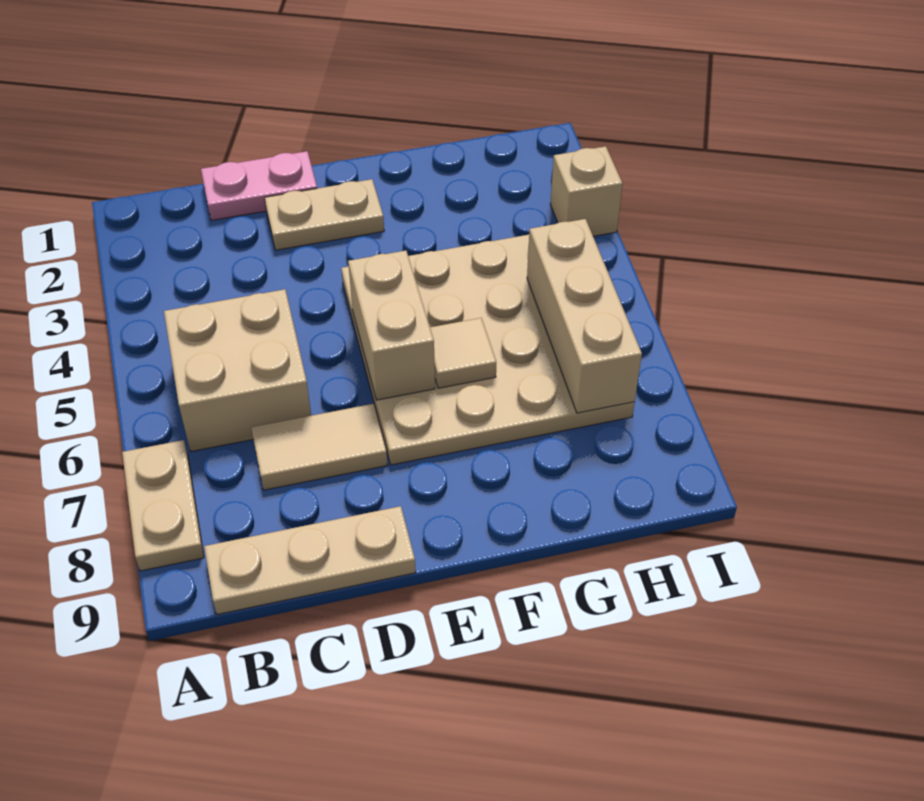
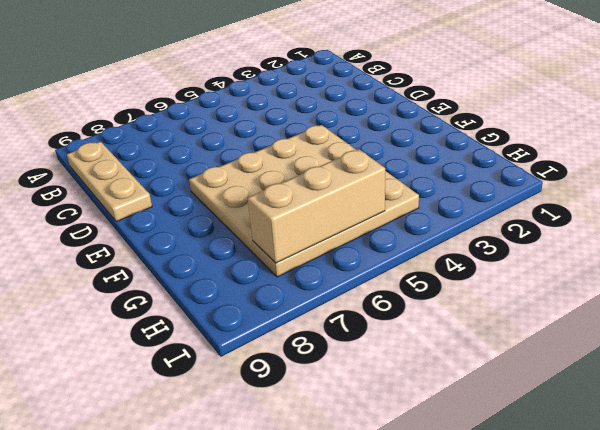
none -> tan 1x2 plate [122,440,204,571]
none -> tan 2x2 brick [164,289,311,451]

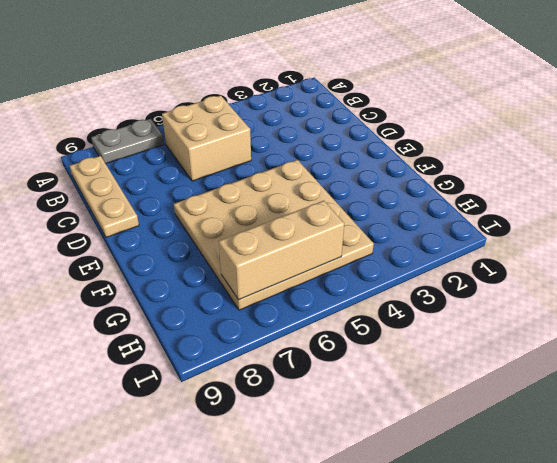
grey 1x2 plate [91,119,164,164] -> tan 1x2 plate [122,440,204,571]
none -> pink 1x2 plate [201,151,317,221]
none -> tan 1x2 tile [251,404,387,490]

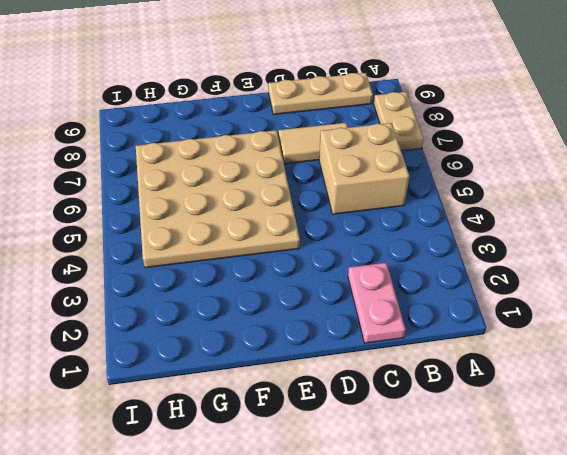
pink 1x2 plate [348,263,406,343] -> pink 1x2 plate turned to [201,151,317,221]
none -> tan 1x2 plate [265,179,384,250]
none -> tan 1x1 brick [550,146,623,236]

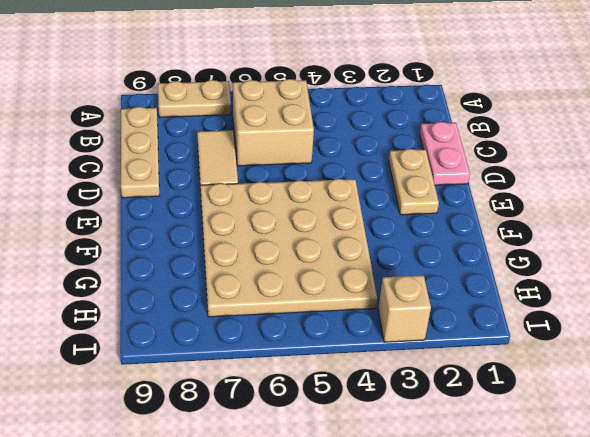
none -> tan 1x2 brick [348,251,435,400]
none -> tan 1x1 tile [430,318,496,388]

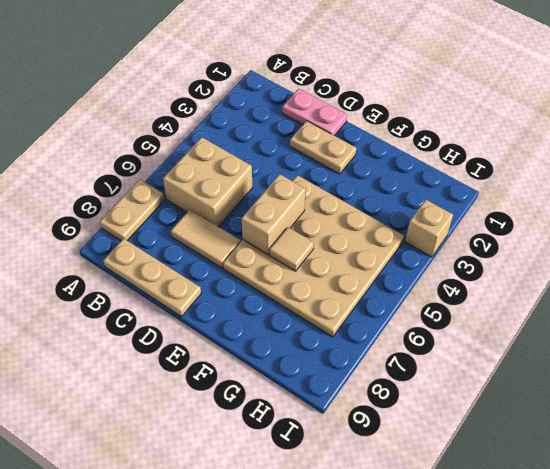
none -> tan 1x3 brick [527,219,642,413]

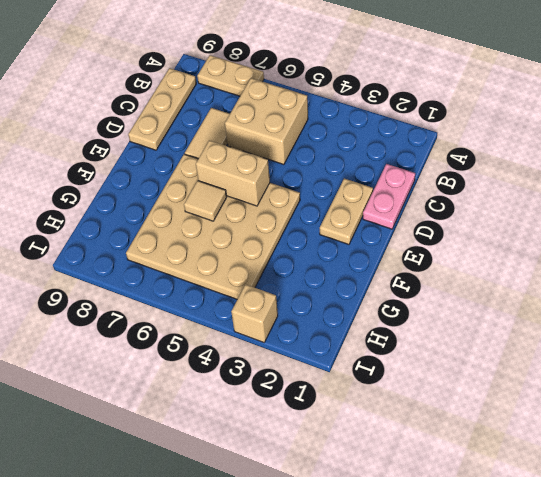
none -> tan 1x3 brick [527,219,642,413]

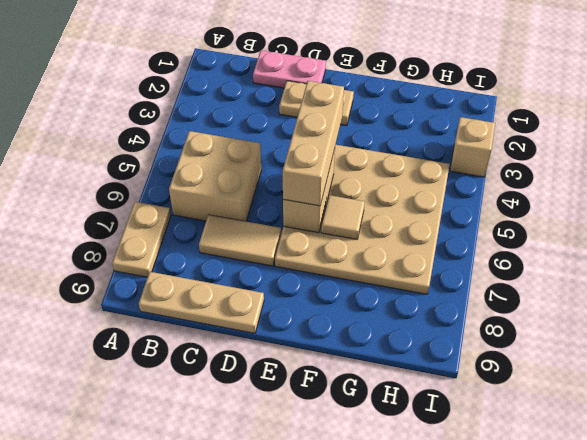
tan 1x3 brick [283,81,344,206] -> tan 1x3 brick moved to [527,219,642,413]

